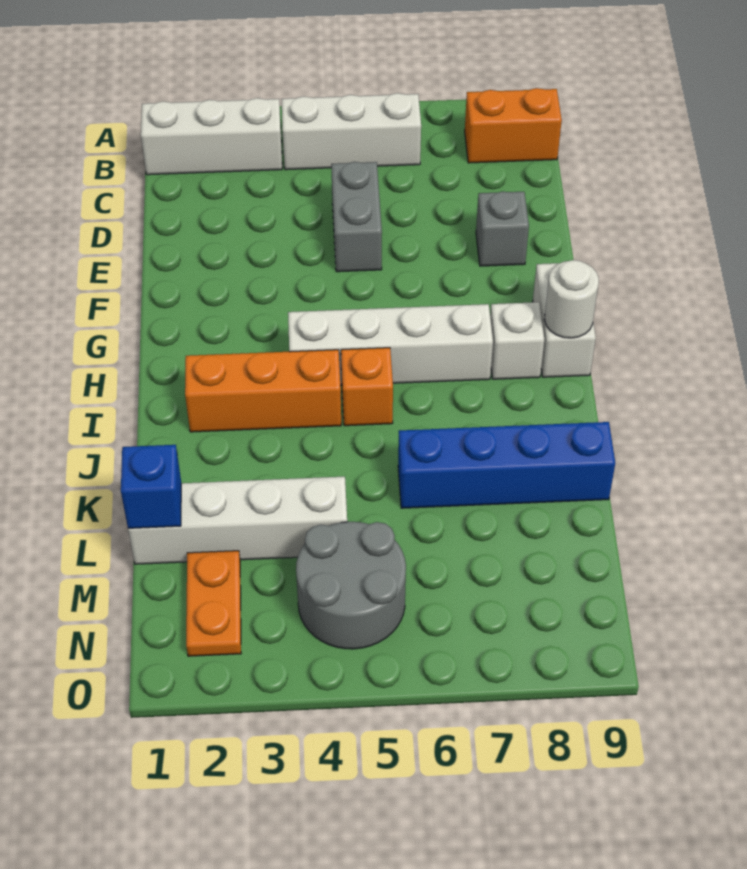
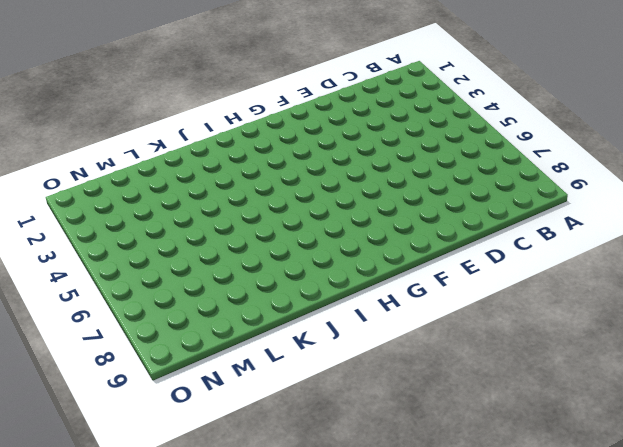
none -> white 1x3 brick [141,98,282,175]
none -> white 1x3 brick [282,93,421,170]
none -> orange 1x2 brick [465,88,562,163]

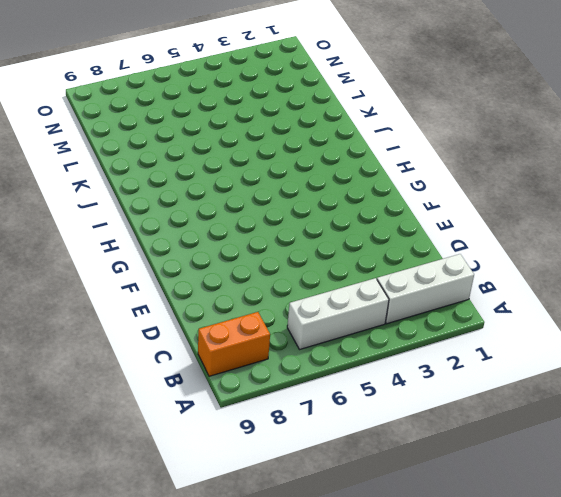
none -> grey 1x2 brick [331,162,382,272]
none -> grey 1x1 brick [476,191,529,266]
none -> white 1x2 brick [533,263,596,377]

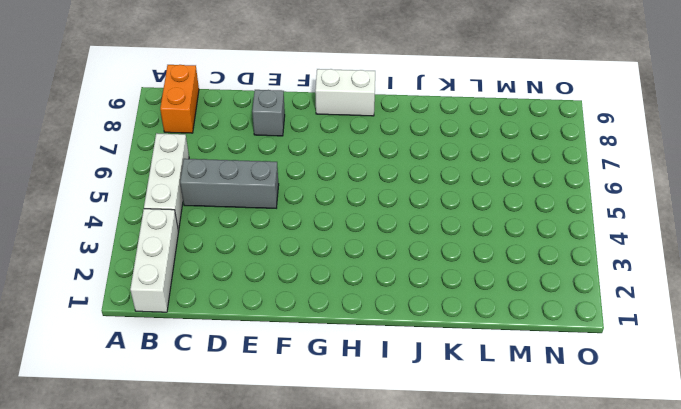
grey 1x3 brick [180,159,279,208] -> grey 1x2 brick [331,162,382,272]
none -> white 1x4 brick [288,304,493,385]
none -> white 1x1 brick [490,302,544,379]
none -> orange 1x3 brick [185,350,341,432]

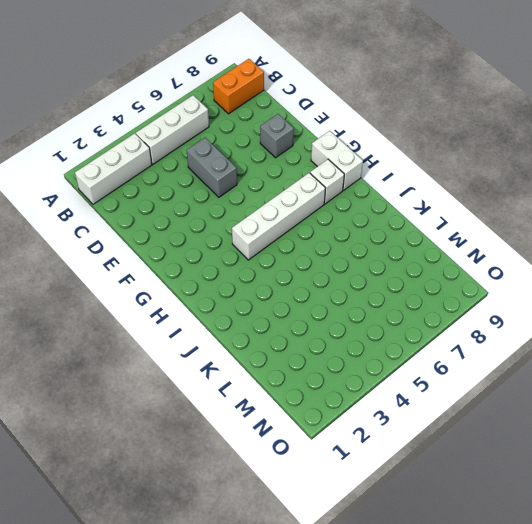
none -> orange 1x3 brick [185,350,341,432]
none -> orange 1x1 brick [341,348,393,426]
none -> blue 1x4 brick [398,422,615,508]

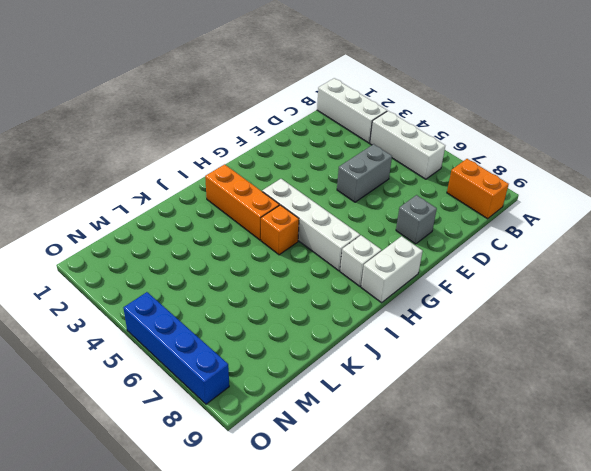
blue 1x4 brick [124,292,229,404] -> blue 1x4 brick moved to [398,422,615,508]
none -> white 1x4 brick [128,477,347,564]
none -> orange 1x2 plate [186,551,241,656]
none -> grey 2x2 round brick [296,522,406,649]

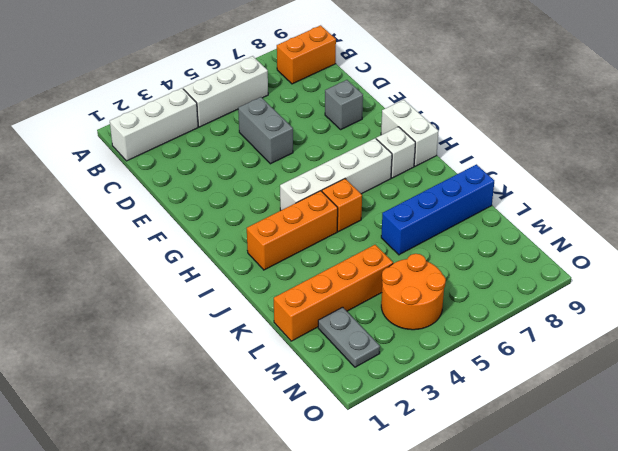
orange 1x4 brick [274,245,393,341] -> white 1x4 brick [128,477,347,564]
grey 1x2 plate [318,307,380,367] -> orange 1x2 plate [186,551,241,656]
orange 2x2 round brick [381,254,446,330] -> grey 2x2 round brick [296,522,406,649]
none -> white 1x1 round brick [544,260,599,338]
none -> blue 1x1 brick [121,445,181,528]

